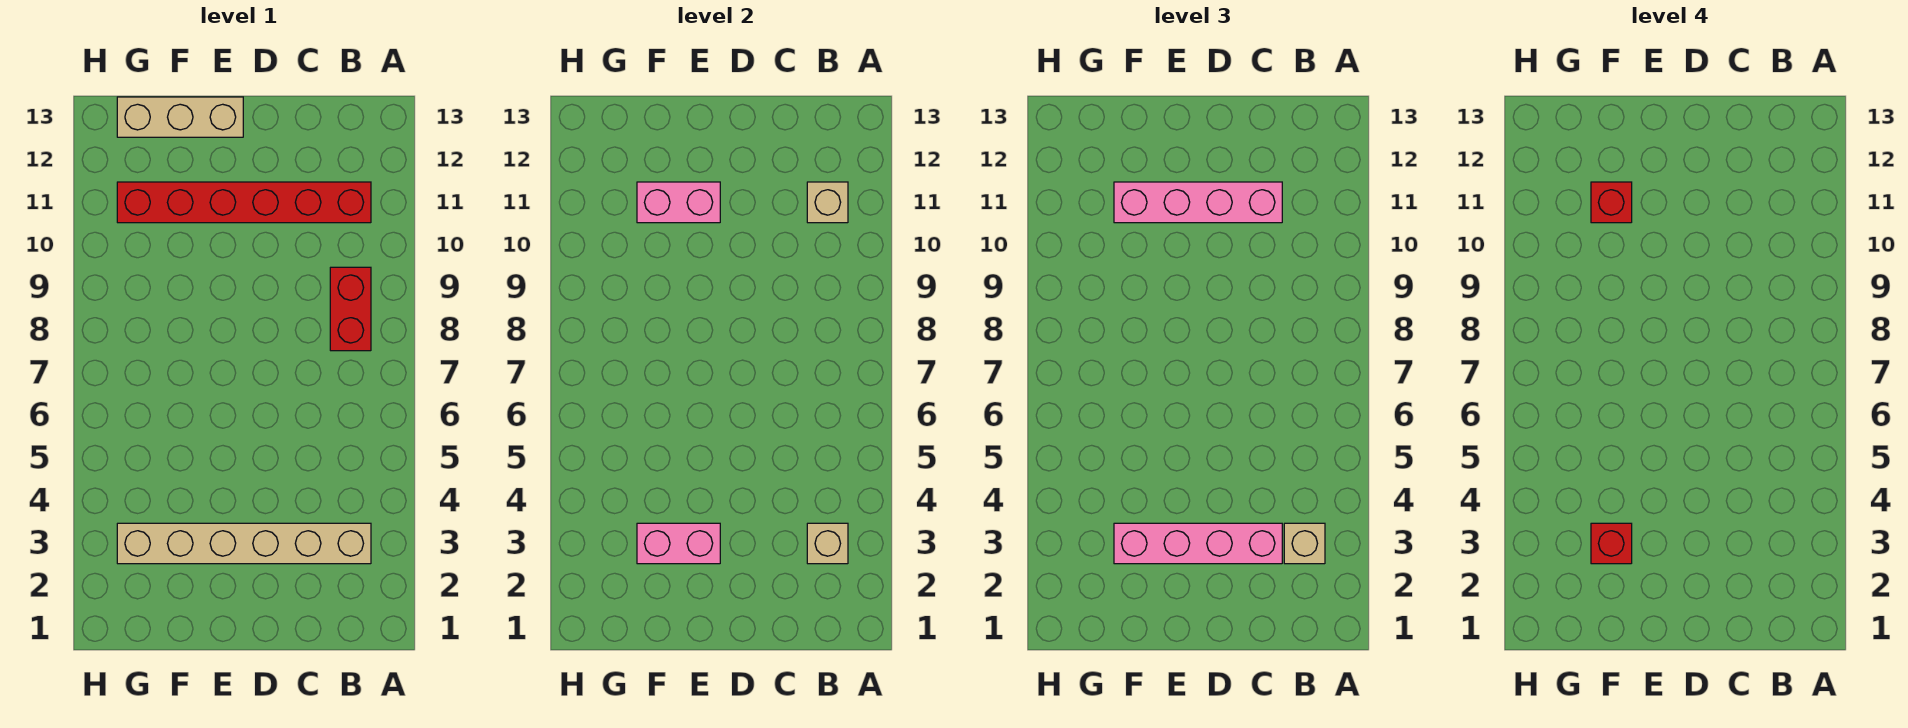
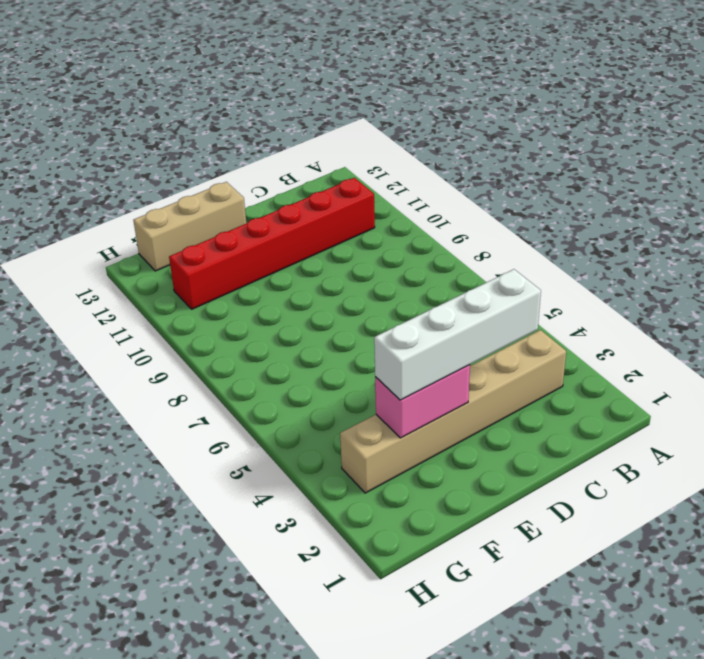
white 1x4 brick [374,269,541,400] -> pink 1x4 brick [1114,523,1282,564]
none -> red 1x2 brick [330,267,371,351]
none -> tan 1x1 brick [807,523,848,564]
none -> tan 1x1 brick [807,182,848,223]

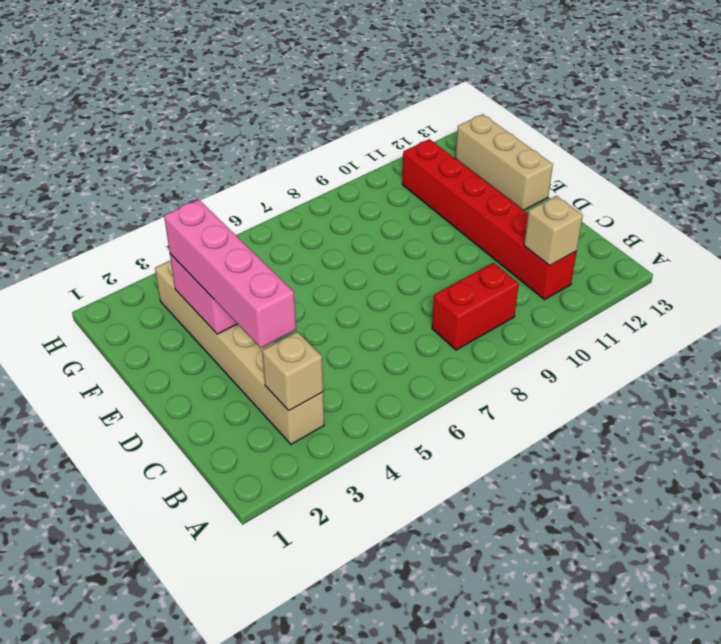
none -> pink 1x2 brick [637,182,720,223]
none -> tan 1x1 brick [1284,523,1325,564]
none -> pink 1x4 brick [1114,182,1282,223]

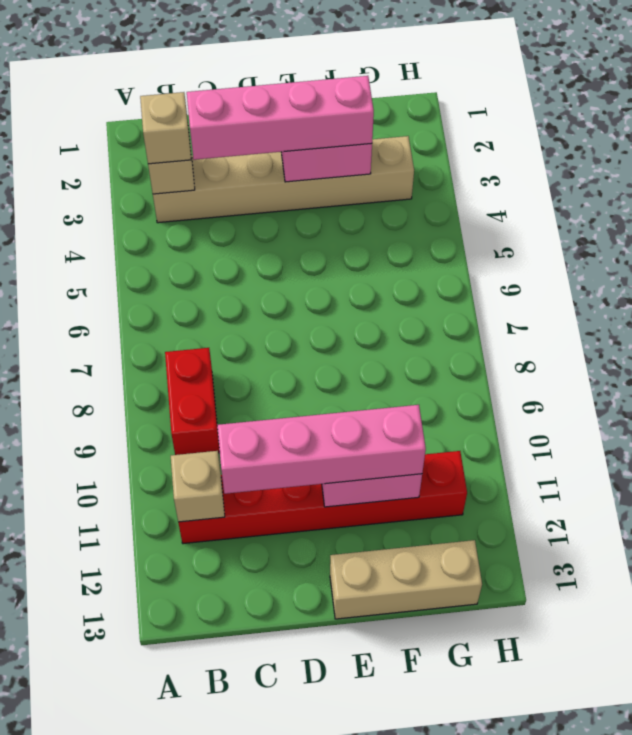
none -> red 1x1 brick [1591,523,1632,564]
none -> red 1x1 brick [1591,182,1632,223]

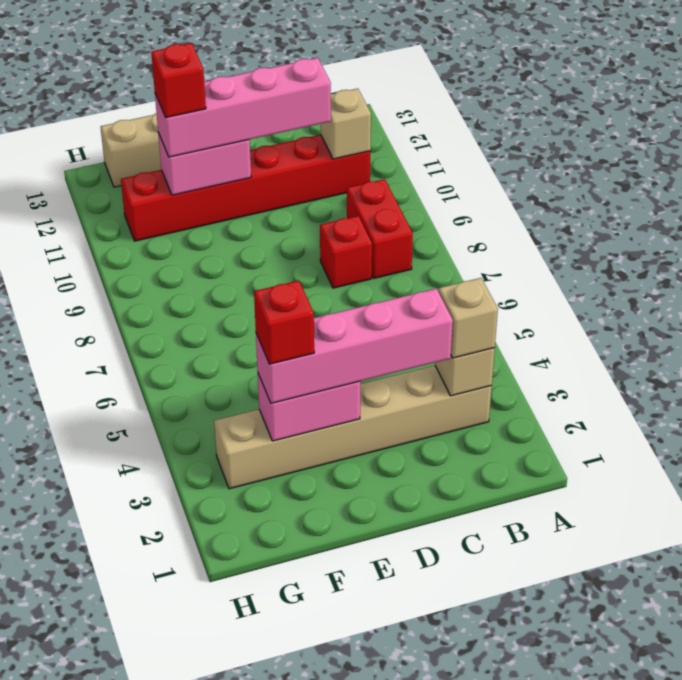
red 1x1 brick [320,216,372,288] -> none

